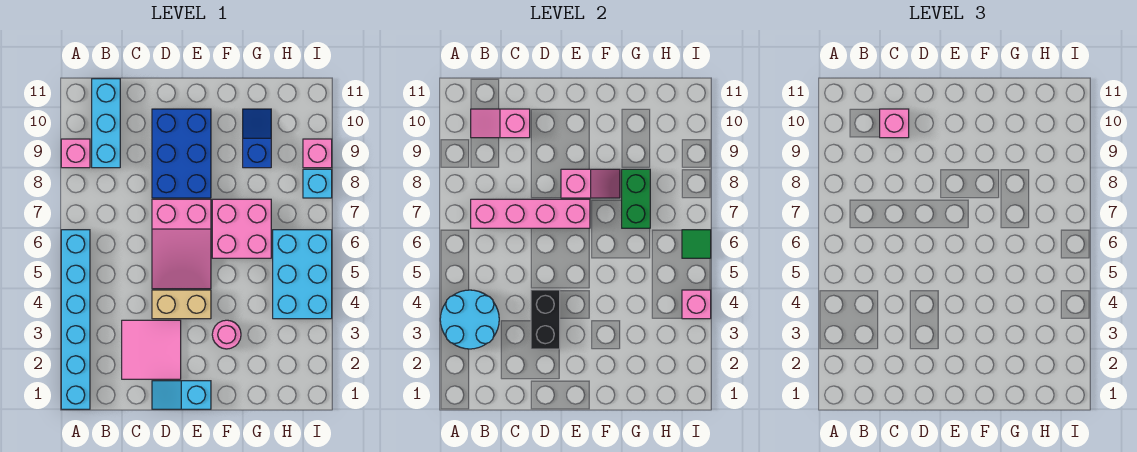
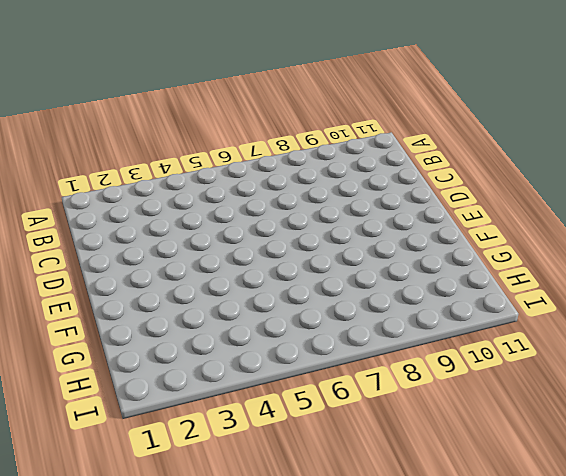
none -> cyan 1x6 brick [61,230,90,409]
none -> pink 1x1 brick [61,139,90,168]
none -> cyan 1x3 brick [92,79,120,168]

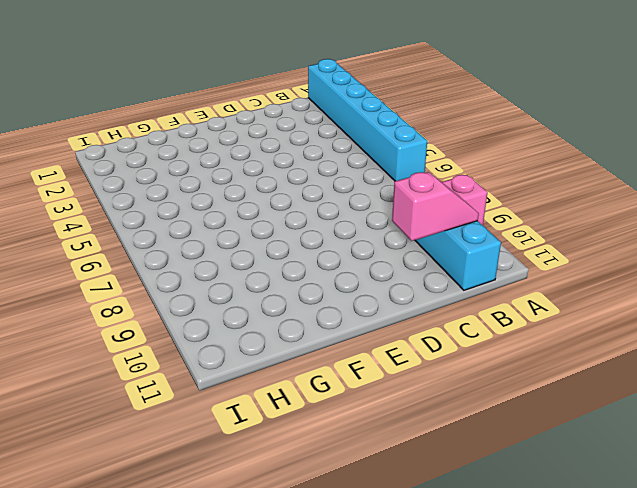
none -> pink 2x2 tile [122,320,181,379]
none -> cyan 1x2 slope [152,381,211,409]
none -> tan 1x2 brick [152,290,211,319]

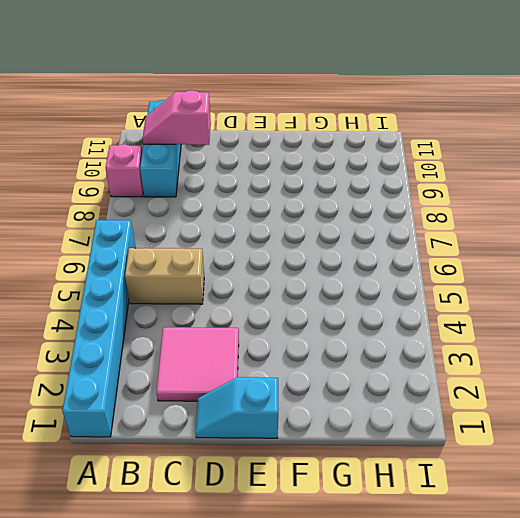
tan 1x2 brick [125,248,204,304] -> tan 1x2 brick moved to [152,290,211,319]
none -> pink 2x3 slope [152,199,211,289]
none -> blue 2x3 brick [152,109,211,198]
none -> pink 1x1 round brick [212,320,241,349]

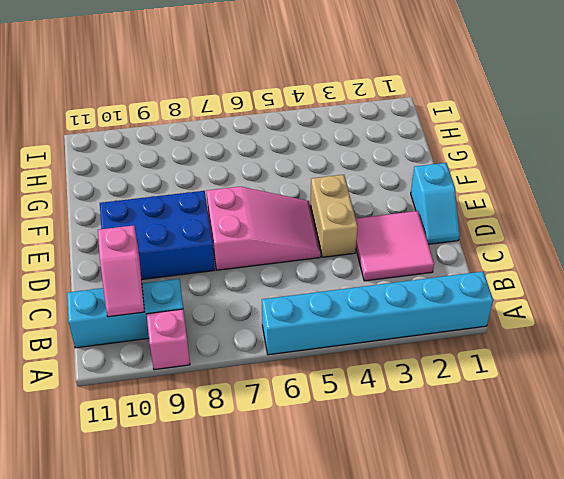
none -> pink 1x1 round brick [212,320,241,349]
none -> pink 2x2 brick [212,199,271,258]
none -> blue 1x2 slope [243,109,271,168]

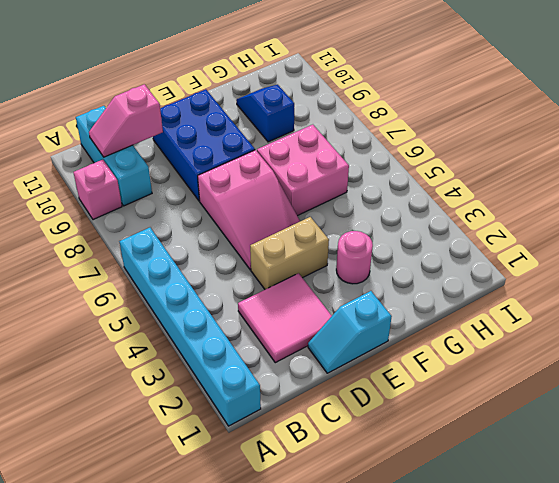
none -> cyan 2x3 brick [273,230,332,319]
none -> cyan 1x1 brick [303,169,332,198]
none -> pink 1x1 brick [303,139,332,168]

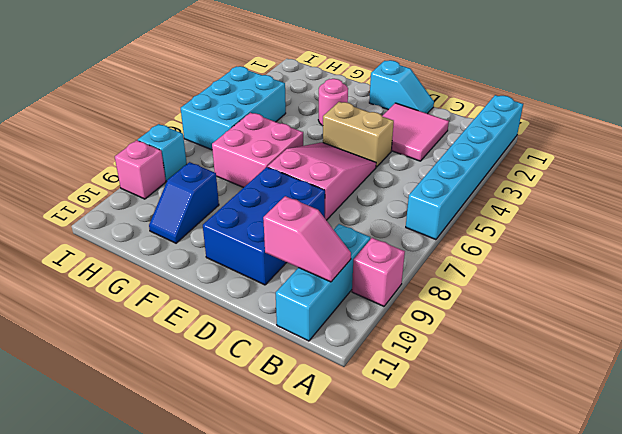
none -> cyan 2x2 round brick [440,290,499,349]
none -> pink 1x4 brick [471,199,590,228]
none -> black 1x2 brick [531,290,560,349]

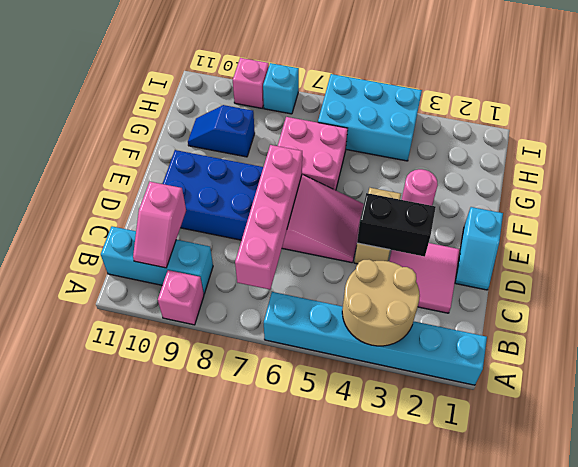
tan 2x2 round brick [342,260,420,346] -> cyan 2x2 round brick [440,290,499,349]
none -> pink 1x2 slope [561,169,620,198]
none -> green 1x2 brick [622,169,650,228]
none -> pink 1x1 brick [682,290,711,319]

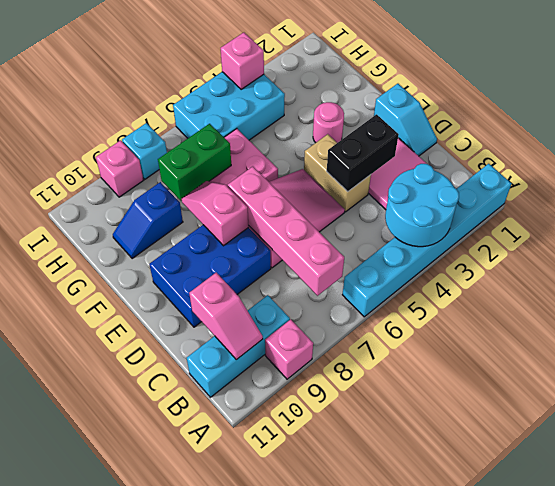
none -> green 1x1 tile [682,230,711,258]
none -> pink 1x1 brick [880,109,909,138]

